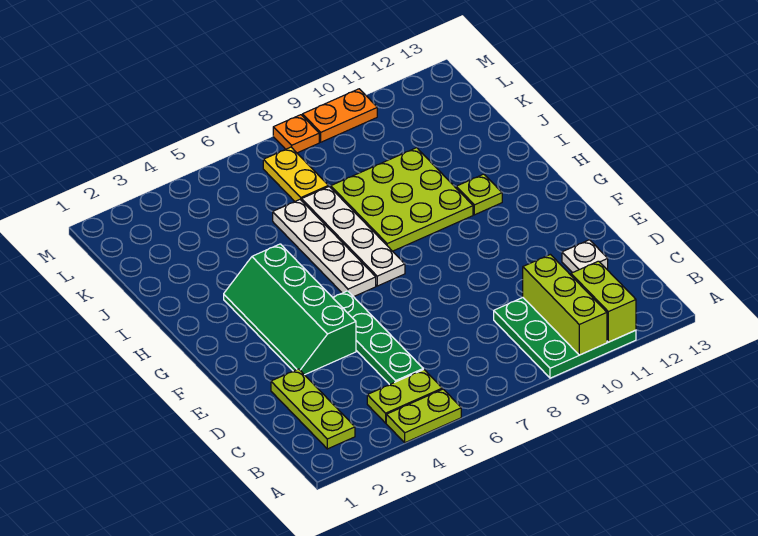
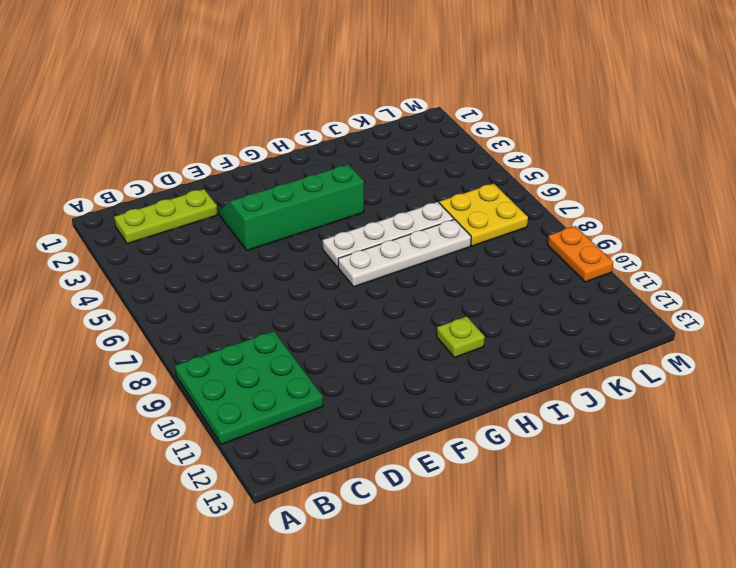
yellow 2x2 plate [439,184,528,246] -> yellow 1x2 plate [263,147,328,201]
none -> lime 1x2 plate [386,389,461,443]
none -> lime 1x2 plate [367,370,442,423]
none -> green 1x4 plate [333,291,423,385]

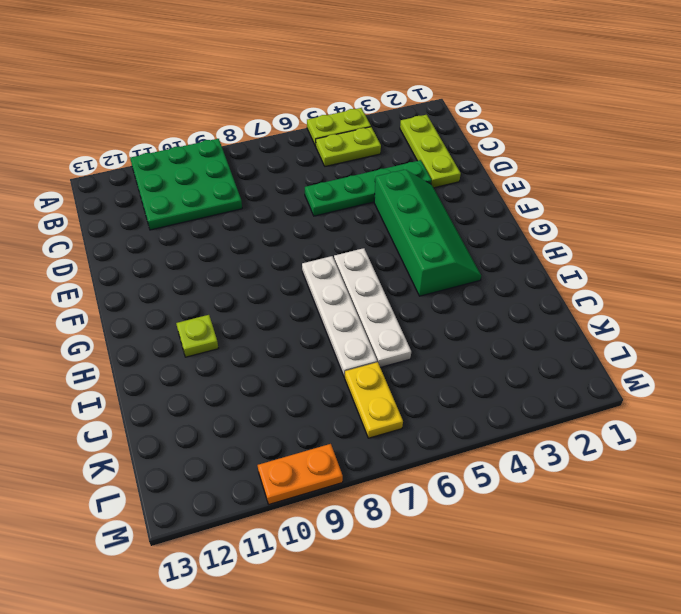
green 1x4 plate [305,160,432,216] -> green 1x4 plate turned to [333,291,423,385]
none -> white 1x1 plate [562,240,608,273]
none -> lime 3x3 plate [331,148,473,251]
none -> orange 1x1 plate [273,115,319,153]

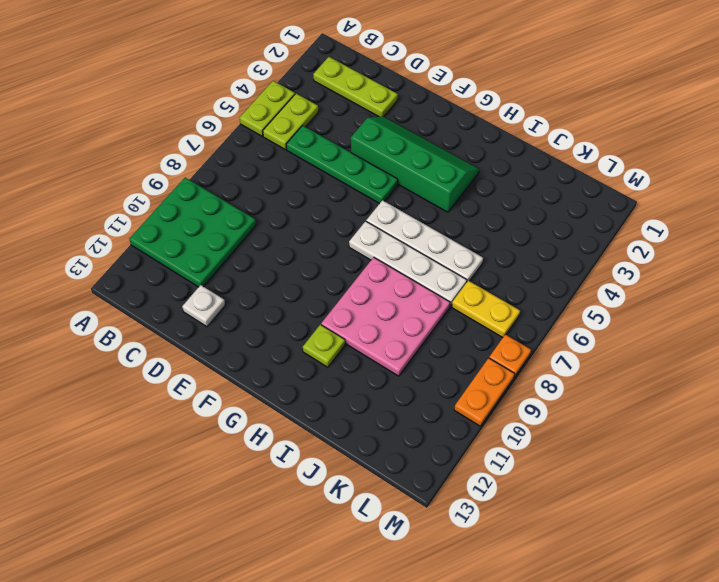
pink 3x3 plate [321,257,450,376] -> lime 3x3 plate [331,148,473,251]
none -> lime 1x3 brick [523,255,607,355]
none -> lime 1x2 brick [571,261,636,342]

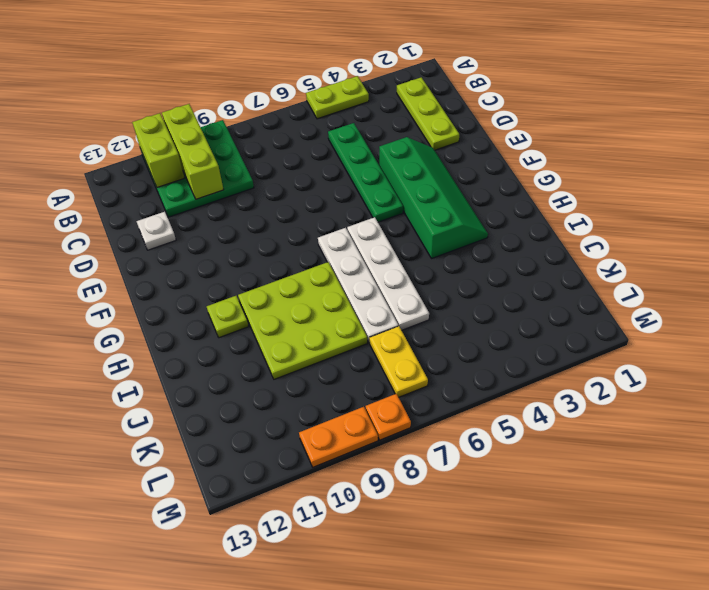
none -> lime 1x2 plate [367,370,442,423]

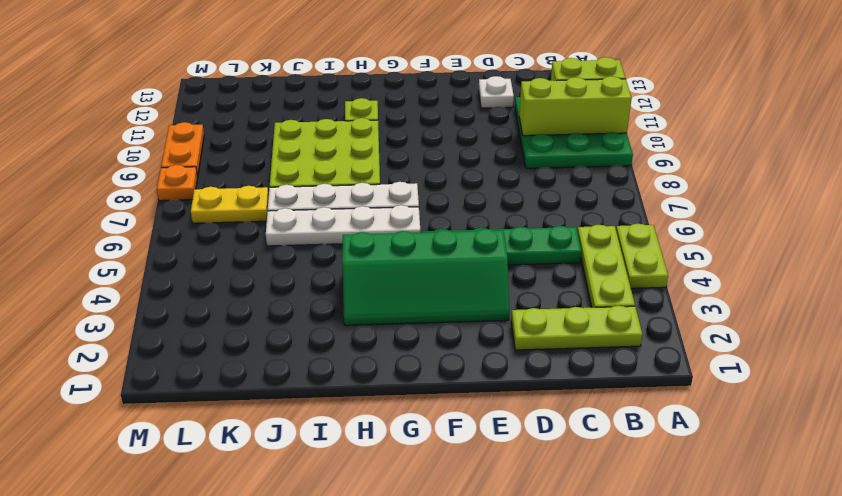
lime 1x3 plate [577,225,635,308] -> lime 1x2 plate [367,370,442,423]

